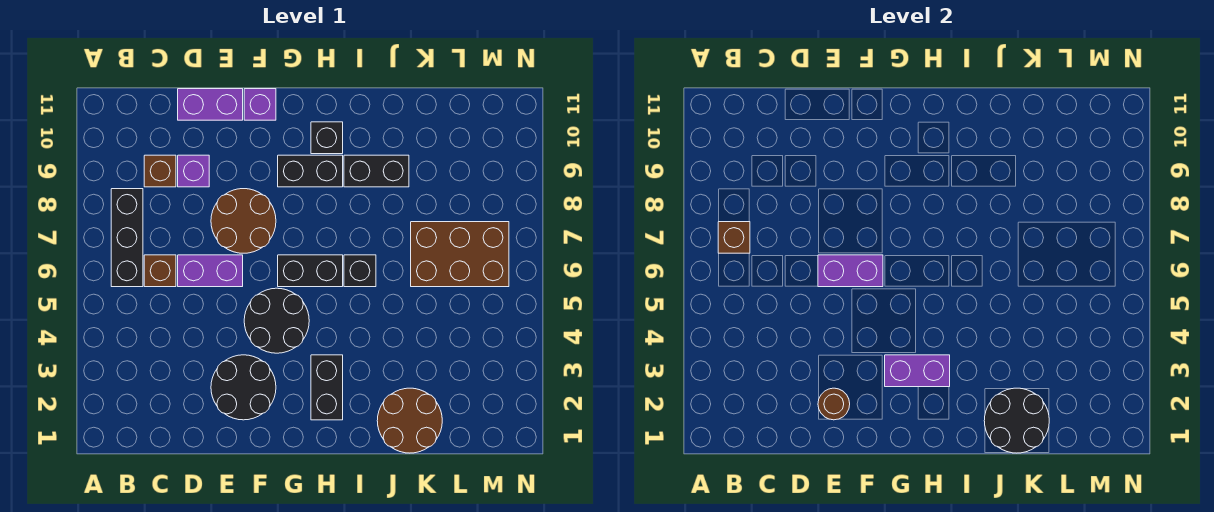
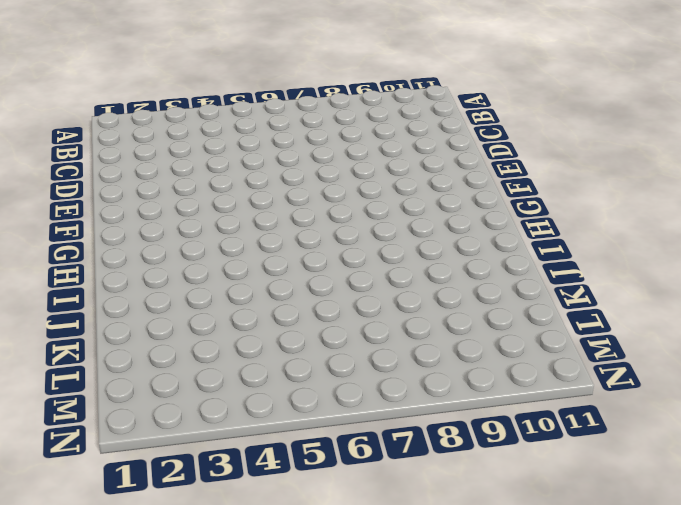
none -> black 1x3 brick [111,189,143,287]
none -> brown 1x1 brick [144,255,176,287]
none -> brown 1x1 brick [144,155,176,187]

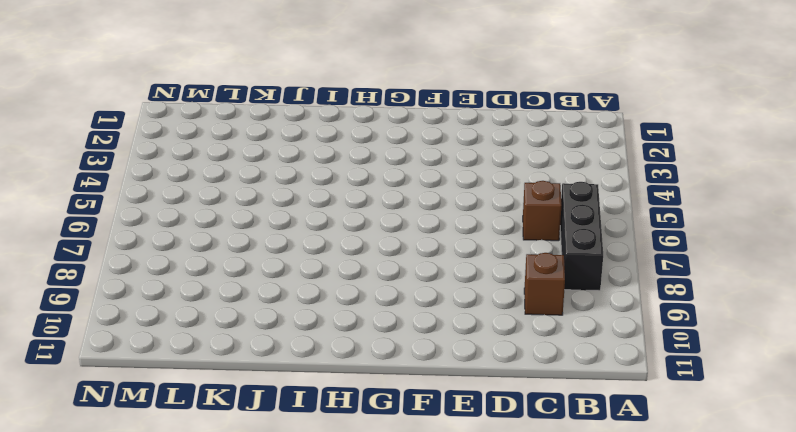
none -> purple 1x2 brick [178,255,243,287]
none -> purple 1x1 brick [178,155,209,187]
none -> purple 1x2 brick [178,89,243,120]

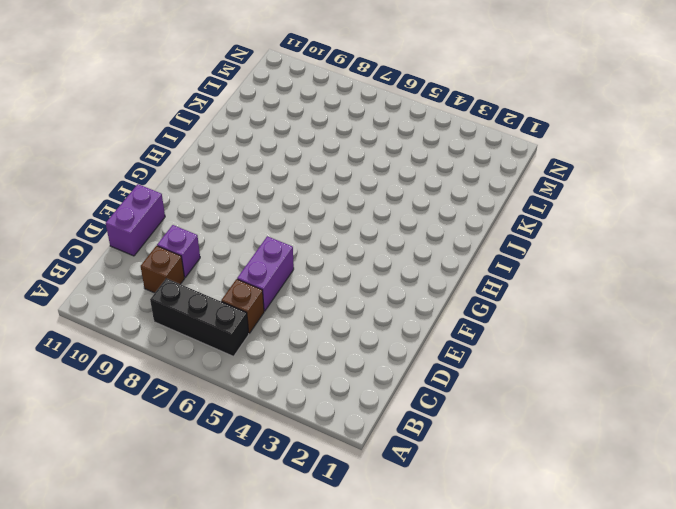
none -> black 2x2 round brick [211,355,276,420]
none -> brown 2x2 round brick [211,189,276,253]
none -> black 2x2 round brick [244,288,309,353]

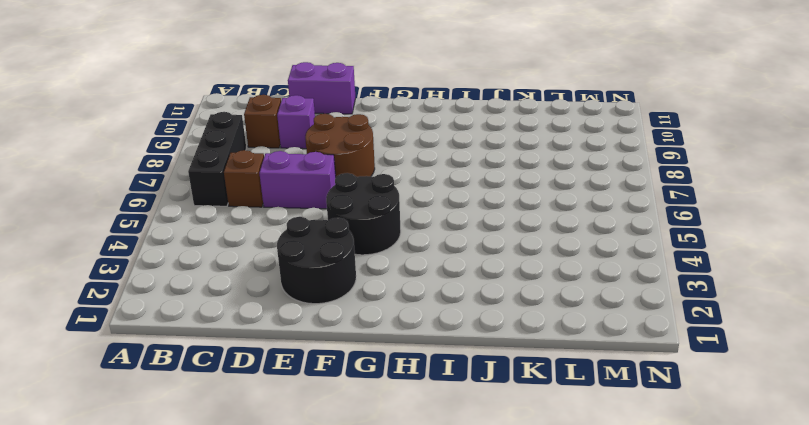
none -> purple 1x1 brick [244,89,276,120]
none -> black 1x2 brick [278,255,343,287]
none -> black 1x2 brick [278,155,343,187]

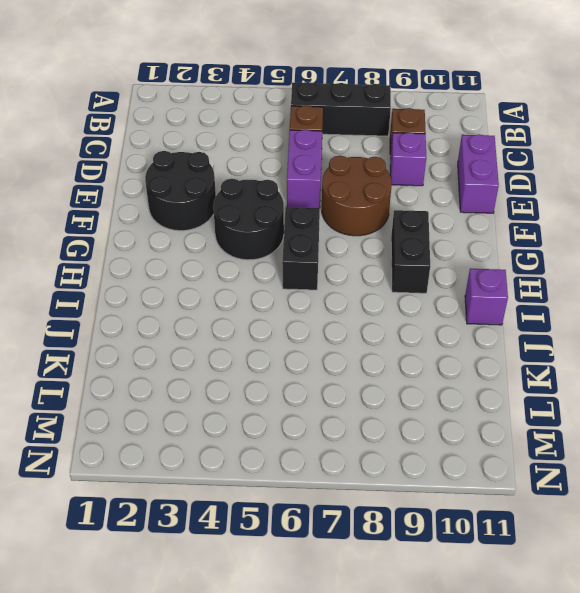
purple 1x1 brick [465,269,508,325] -> purple 1x1 brick moved to [244,89,276,120]
none -> black 1x2 brick [311,355,343,420]
none -> black 1x1 brick [311,122,343,154]
none -> black 1x1 brick [344,255,376,287]

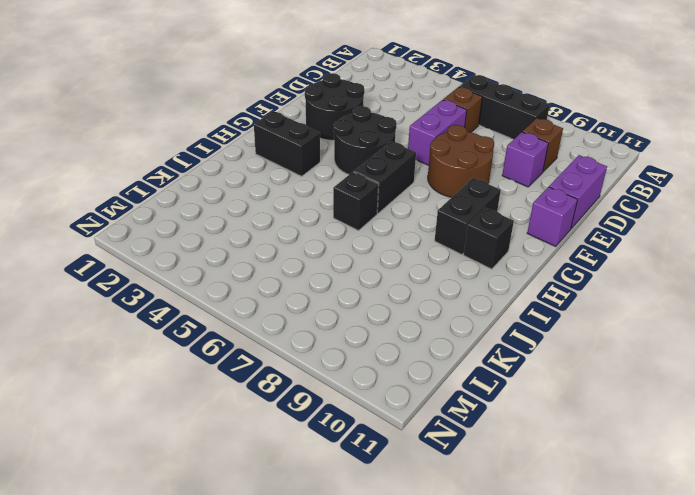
none -> black 1x2 brick [344,155,409,187]
none -> brown 2x2 round brick [377,388,442,453]
none -> brown 2x3 brick [411,222,509,287]

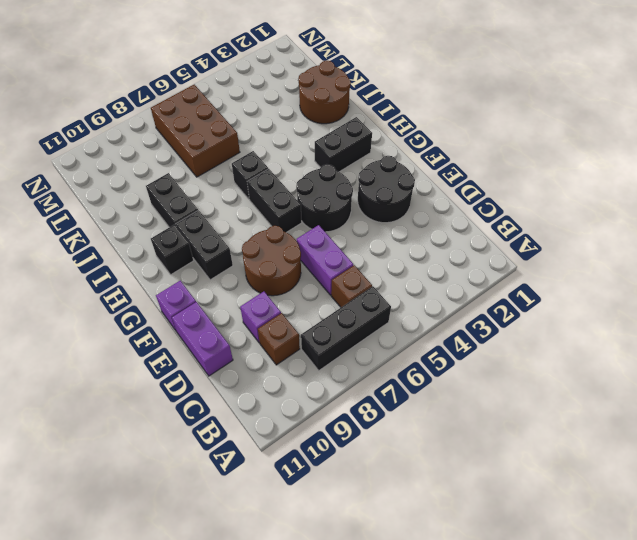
none -> brown 1x1 brick [718,222,750,253]
none -> brown 1x1 round brick [818,388,850,420]
none -> purple 1x2 brick [818,255,883,287]

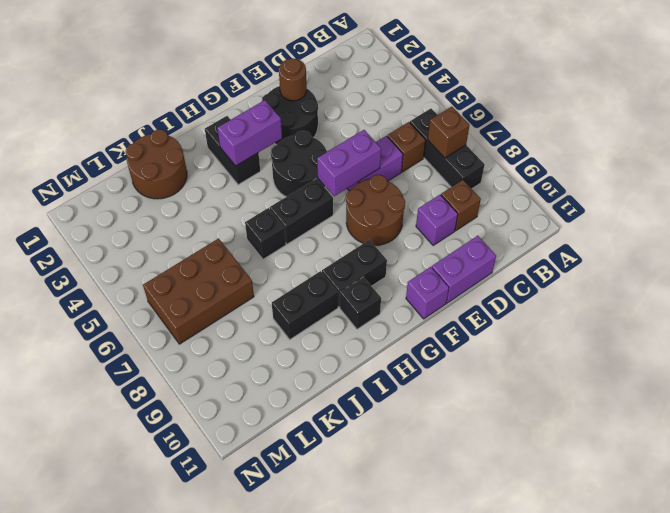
none -> black 2x2 round brick [984,388,1049,453]

